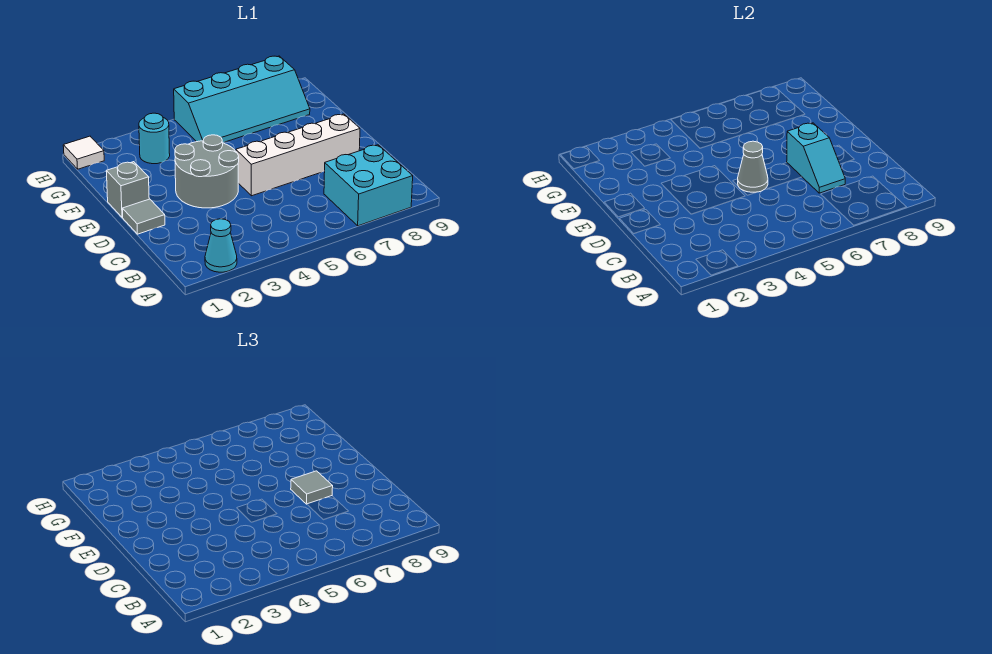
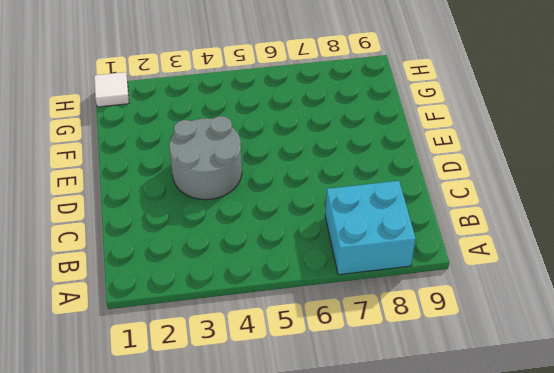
none -> cyan 1x1 cone [205,219,237,272]
none -> grey 1x1 tile [122,199,165,234]
none -> white 1x4 brick [236,114,360,196]

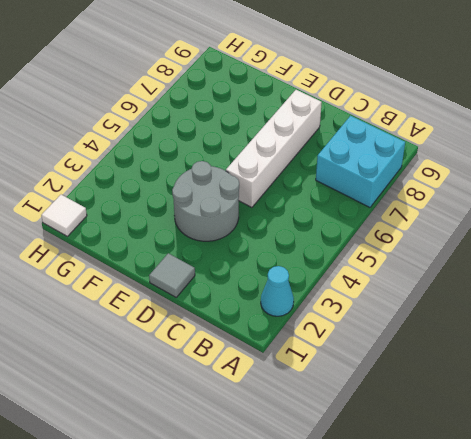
none -> grey 1x1 brick [106,162,149,218]
none -> cyan 1x1 round brick [139,113,170,164]
none -> cyan 2x4 slope [174,56,310,143]

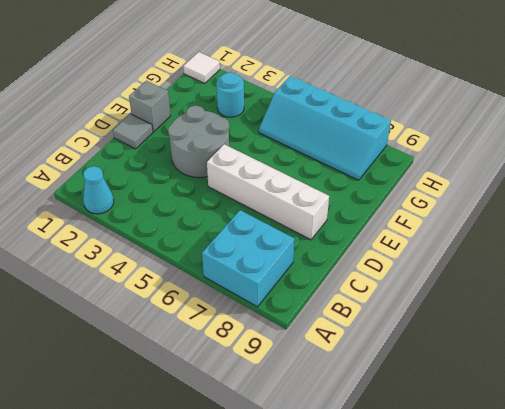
none -> cyan 1x2 slope [787,123,845,193]
none -> grey 1x1 cone [738,141,768,192]
none -> grey 1x1 tile [291,471,333,504]

